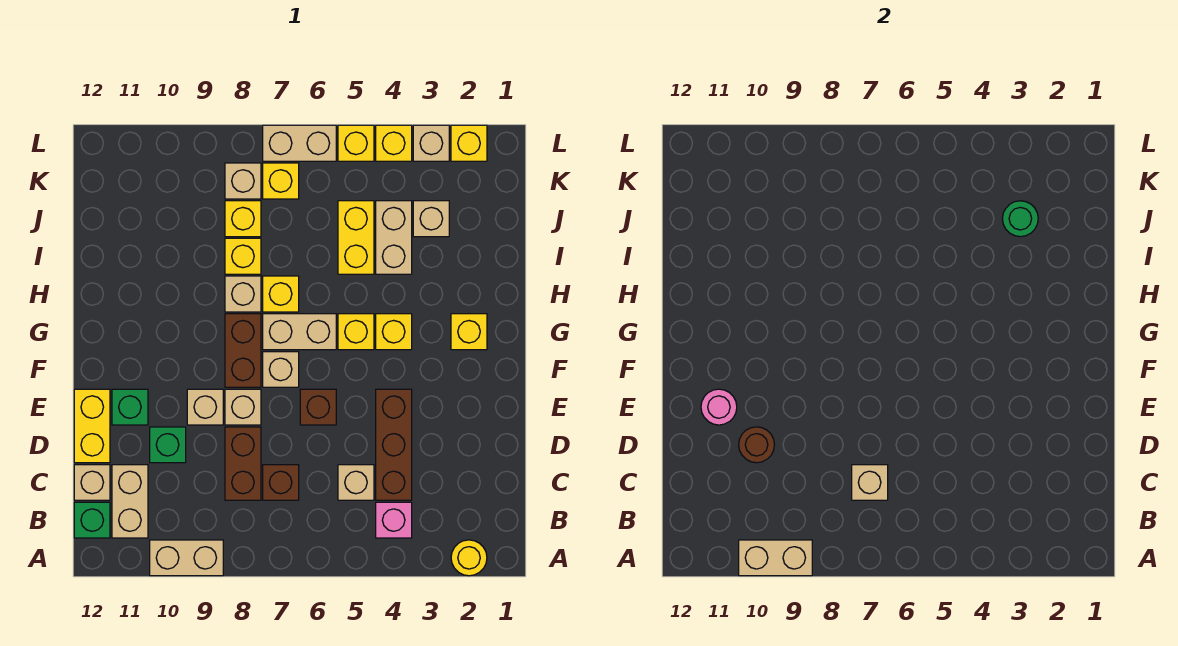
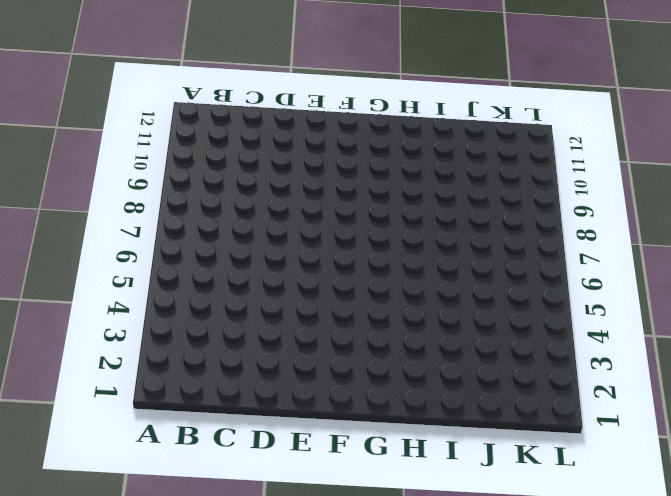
none -> yellow 1x1 round brick [451,540,487,576]
none -> tan 1x2 brick [150,540,223,576]
none -> pink 1x1 brick [376,502,412,538]
none -> tan 1x2 brick [112,465,148,538]

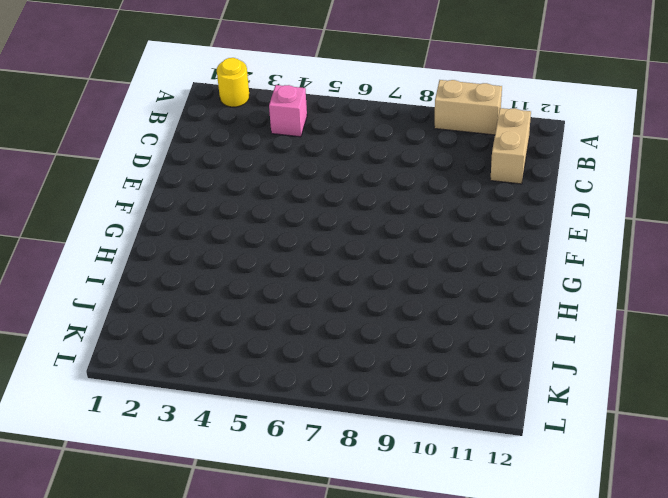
none -> green 1x1 brick [74,502,110,538]
none -> brown 1x3 brick [376,389,412,500]
none -> tan 1x1 brick [338,465,374,500]
none -> brown 1x1 brick [263,465,299,500]

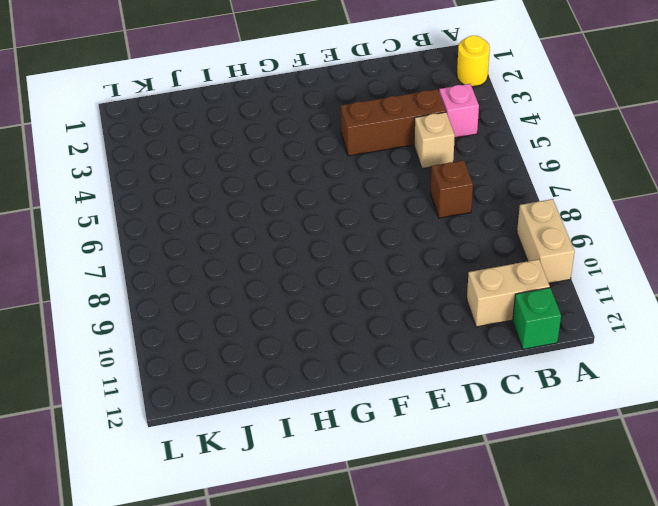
none -> brown 1x2 brick [225,427,261,500]
none -> tan 1x1 brick [74,465,110,500]
none -> green 1x1 brick [150,427,186,463]
none -> yellow 1x2 brick [74,389,110,463]

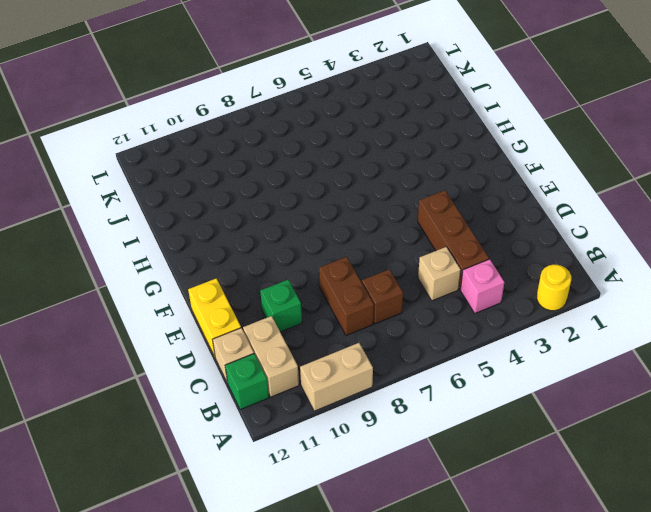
none -> brown 1x1 brick [300,389,336,425]
none -> tan 1x1 brick [225,389,261,425]
none -> tan 1x1 brick [187,389,223,425]
none -> green 1x1 brick [112,389,148,425]

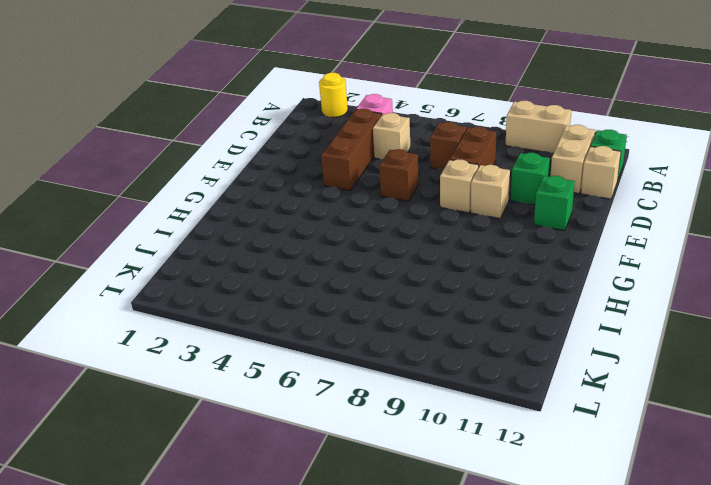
none -> yellow 1x2 brick [74,389,110,463]
none -> tan 1x1 brick [263,352,299,387]
none -> brown 1x2 brick [225,314,261,387]
none -> yellow 1x1 brick [451,314,487,350]

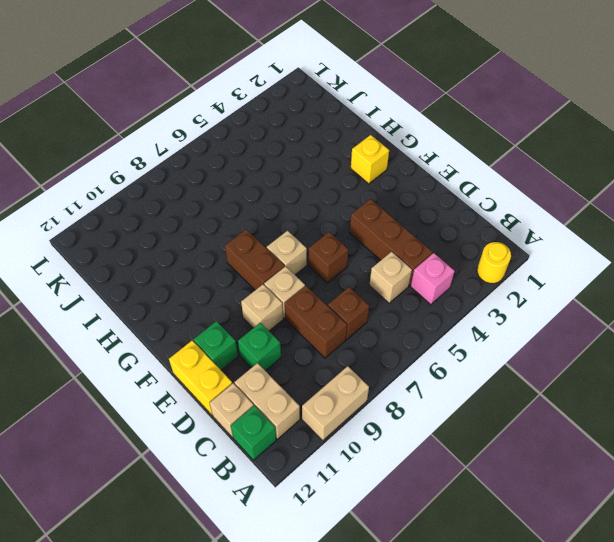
none -> yellow 1x1 brick [376,314,412,350]
none -> yellow 1x1 brick [338,314,374,350]
none -> tan 1x2 brick [263,314,336,350]
none -> yellow 1x1 brick [263,276,299,312]

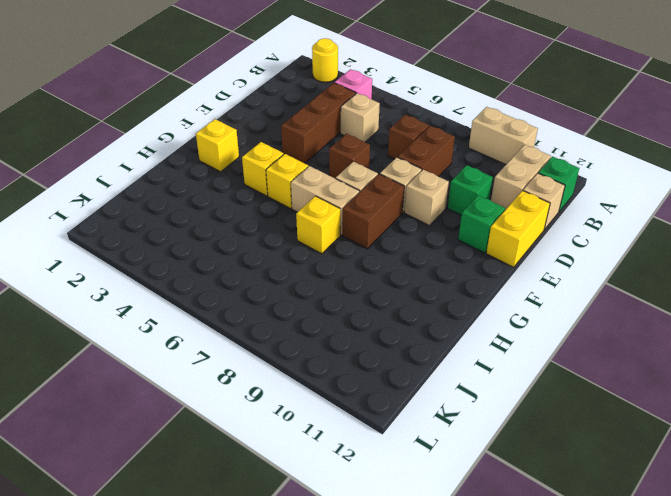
none -> tan 1x1 brick [225,276,261,312]
none -> tan 1x2 brick [376,201,412,274]
none -> yellow 1x2 brick [338,201,374,274]
none -> yellow 1x1 brick [225,238,261,274]

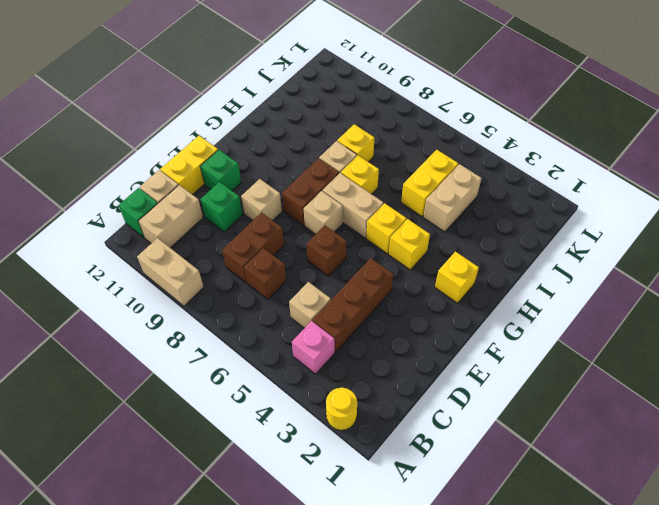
none -> tan 1x1 brick [225,389,261,425]
none -> tan 1x1 brick [413,201,449,237]
none -> yellow 1x1 brick [225,201,261,237]
none -> yellow 1x1 brick [263,163,299,199]

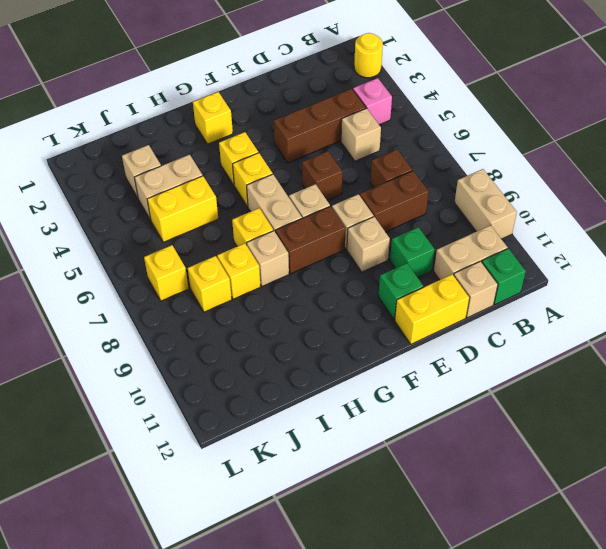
none -> tan 1x1 brick [225,163,261,199]
none -> yellow 1x1 brick [451,125,487,161]
none -> tan 1x1 brick [413,125,449,161]
none -> yellow 1x1 brick [376,125,412,161]

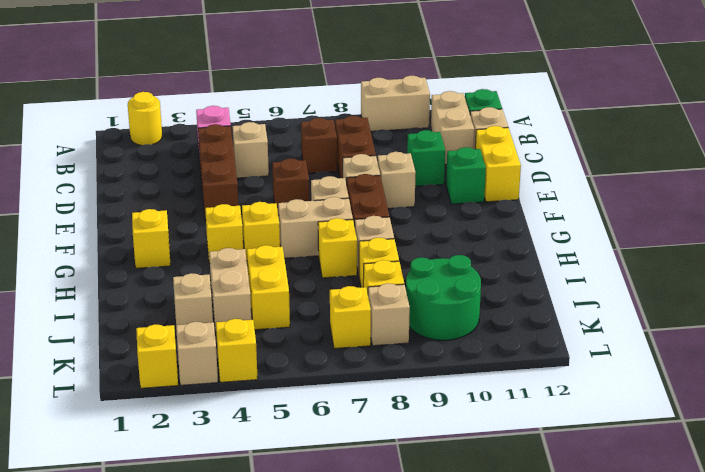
green 2x2 round brick [406,255,481,340] -> none
none -> yellow 1x1 brick [338,125,374,161]
none -> tan 1x2 brick [263,125,336,161]
none -> tan 1x2 brick [739,540,812,576]
none -> tan 1x1 brick [852,465,888,500]

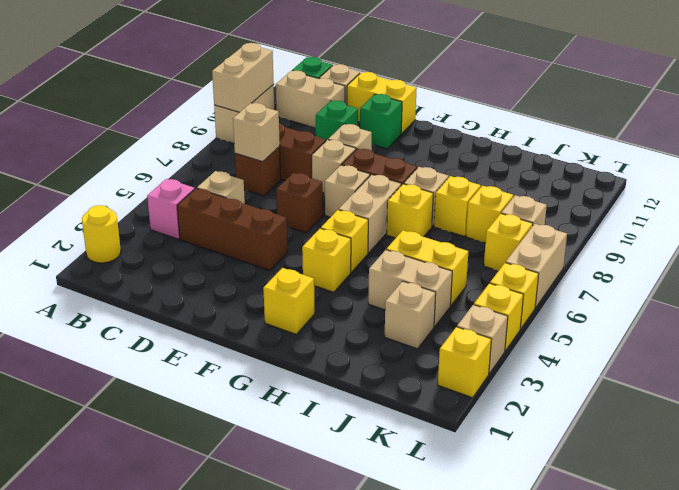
none -> brown 1x1 round brick [739,427,774,463]
none -> pink 1x1 round brick [701,389,737,425]
none -> green 1x1 round brick [1002,201,1038,237]

